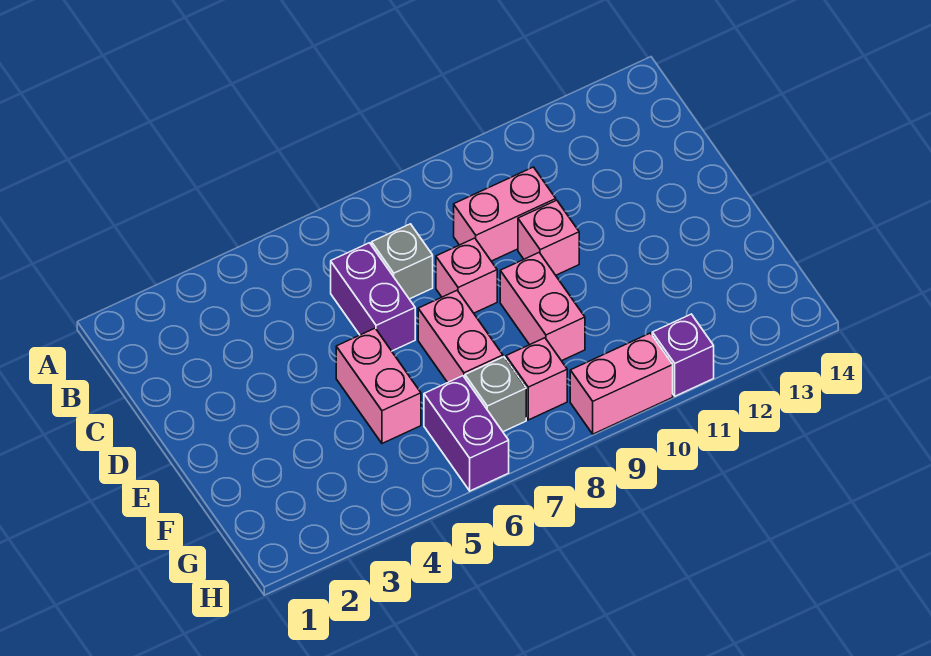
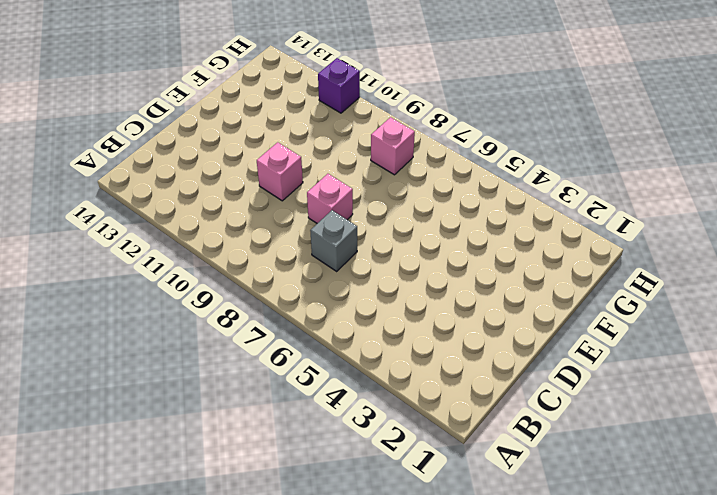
none -> purple 1x2 brick [331,243,415,351]
none -> pink 1x2 brick [454,167,556,261]
none -> pink 1x2 brick [336,328,421,443]

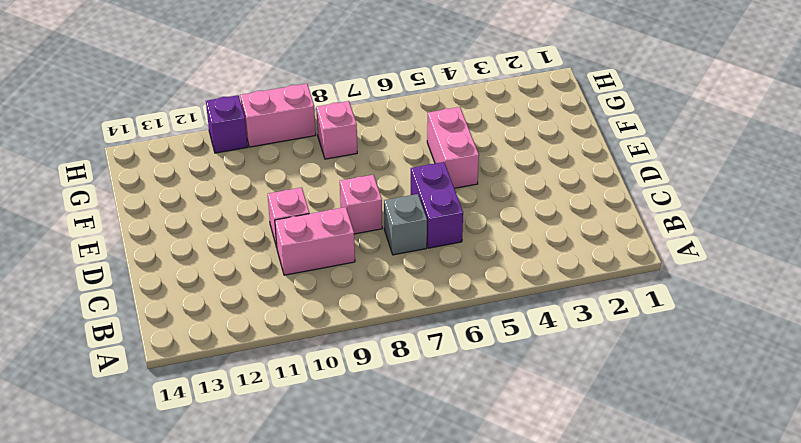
none -> pink 1x2 brick [418,291,503,383]
none -> pink 1x2 brick [500,253,585,361]
none -> purple 1x2 brick [424,376,509,491]

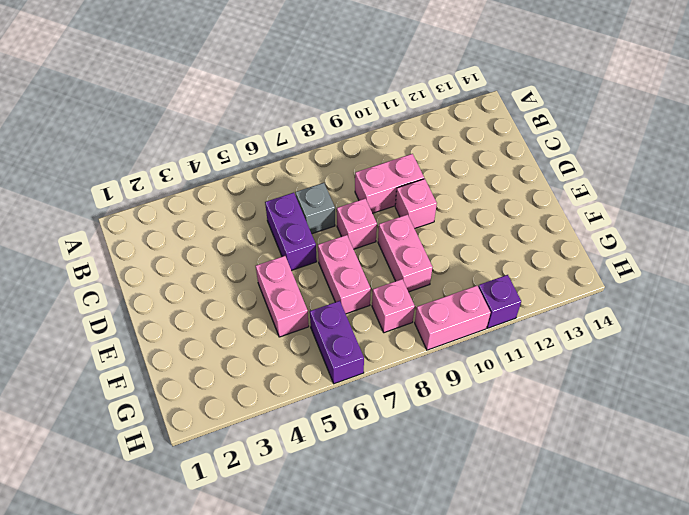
none -> grey 1x1 brick [465,357,526,432]

